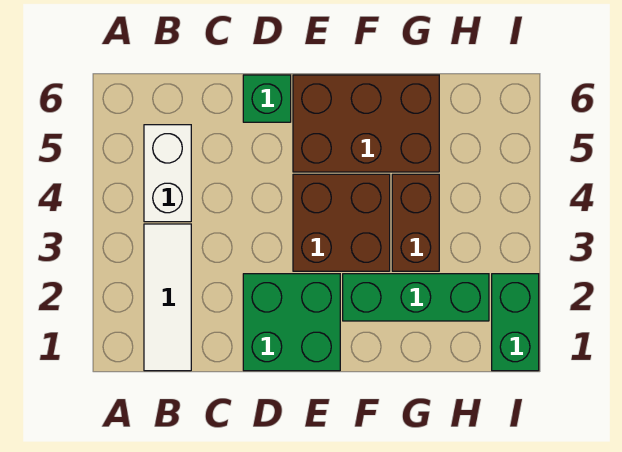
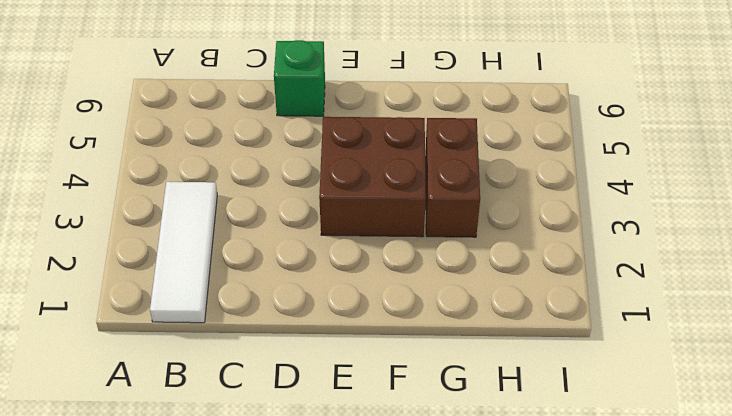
none -> white 1x2 brick [144,125,191,222]
none -> green 2x2 brick [243,274,340,371]

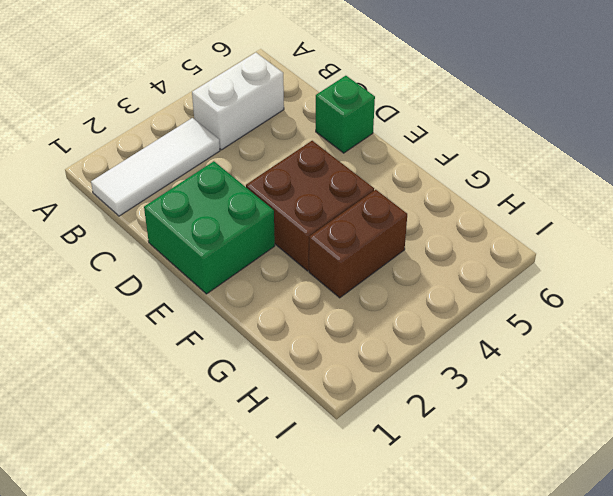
none -> brown 2x3 brick [293,75,439,172]
none -> green 1x3 brick [343,274,489,321]

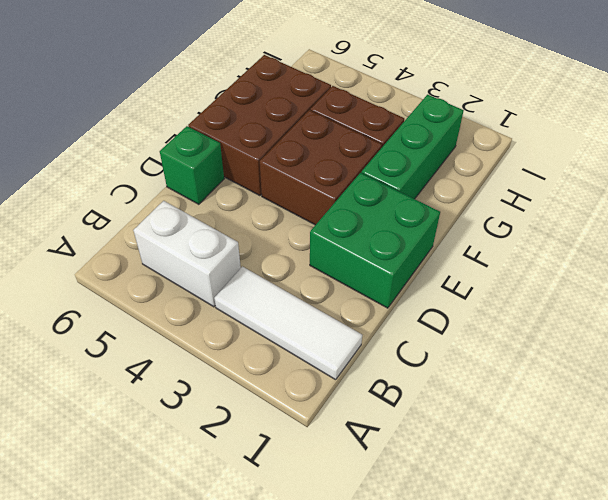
none -> green 1x2 brick [492,274,539,371]

